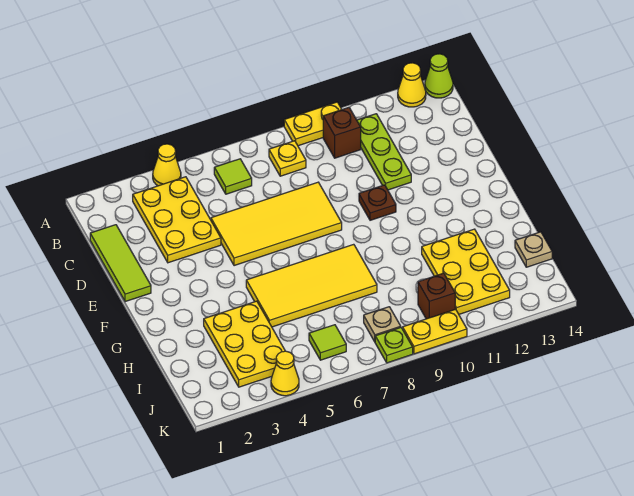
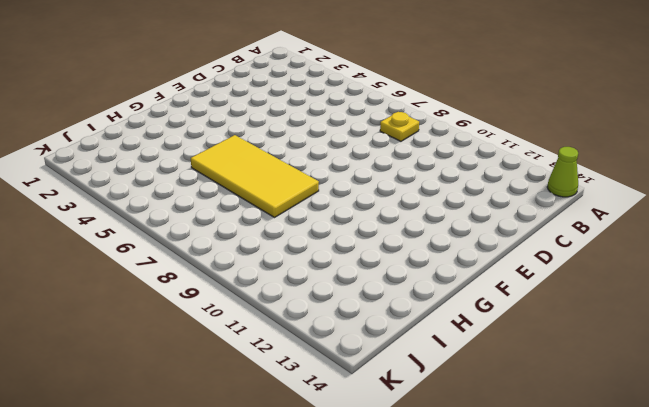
none -> yellow 1x1 cone [153,144,181,186]
none -> yellow 1x2 plate [284,102,342,146]
none -> yellow 1x1 cone [398,63,426,107]

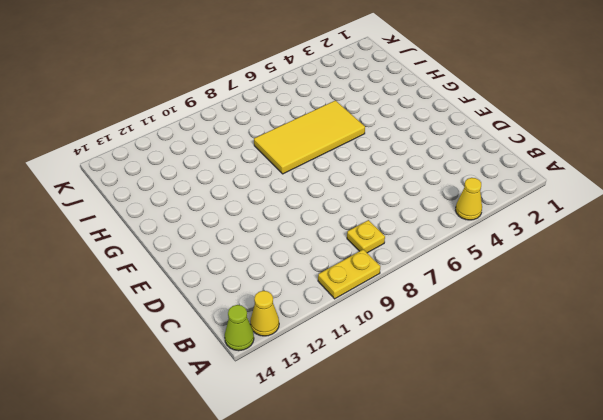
none -> yellow 2x3 plate [133,177,221,263]
none -> lime 1x1 tile [214,159,252,194]
none -> brown 1x1 brick [323,107,361,158]

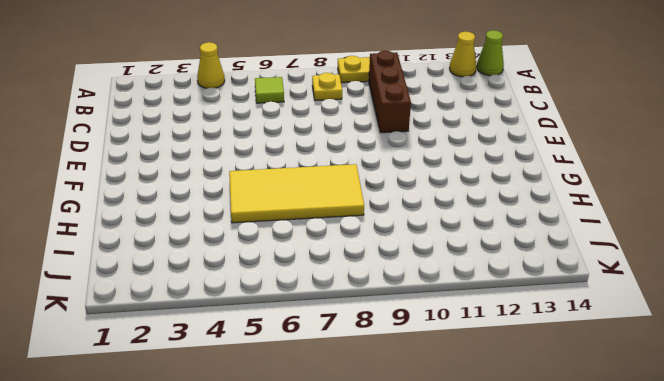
brown 1x3 brick [369,51,411,133] -> brown 1x1 brick [323,107,361,158]
none -> yellow 2x3 plate [133,177,221,263]
none -> lime 1x3 plate [357,114,411,190]
none -> lime 1x3 tile [90,225,151,302]

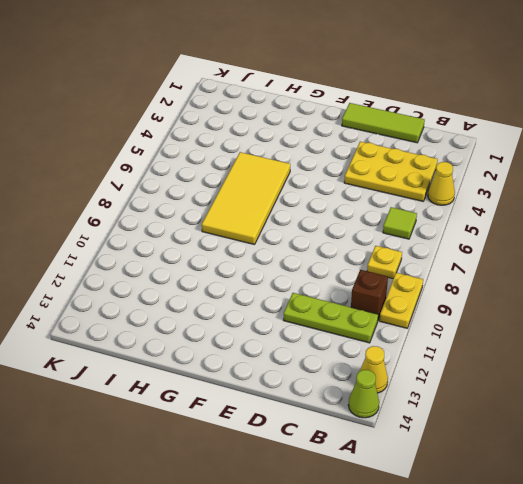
none -> yellow 2x4 tile [211,182,342,266]
none -> brown 1x1 plate [359,185,396,220]
none -> yellow 2x3 plate [204,301,285,387]

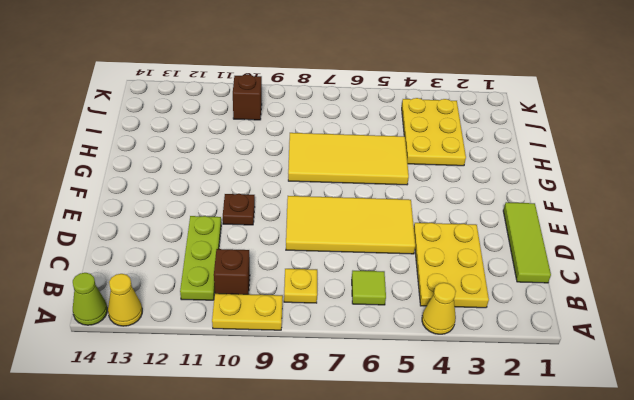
none -> yellow 2x3 plate [422,229,510,314]
none -> tan 1x1 plate [515,232,552,267]
none -> lime 1x1 tile [309,325,346,360]

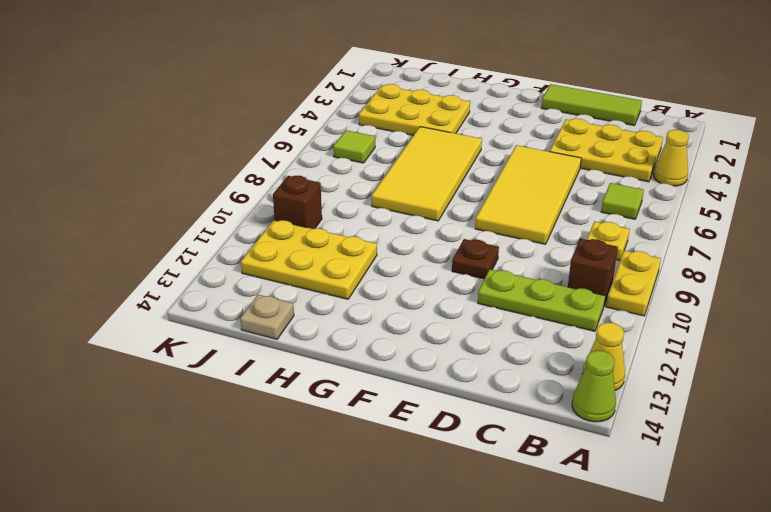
none -> tan 1x1 plate [364,307,401,342]
none -> yellow 1x1 cone [271,351,299,396]
none -> lime 1x1 plate [375,328,413,363]

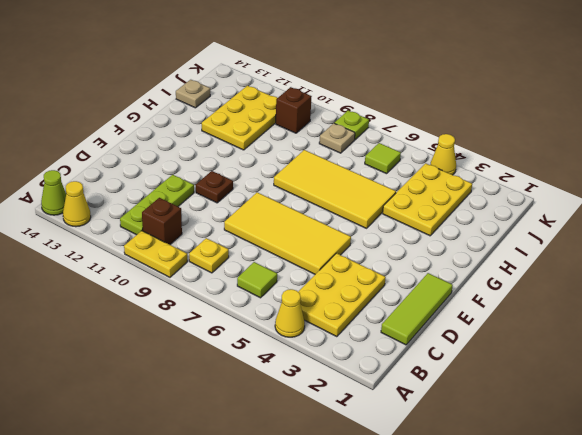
none -> yellow 1x2 plate [403,309,467,354]

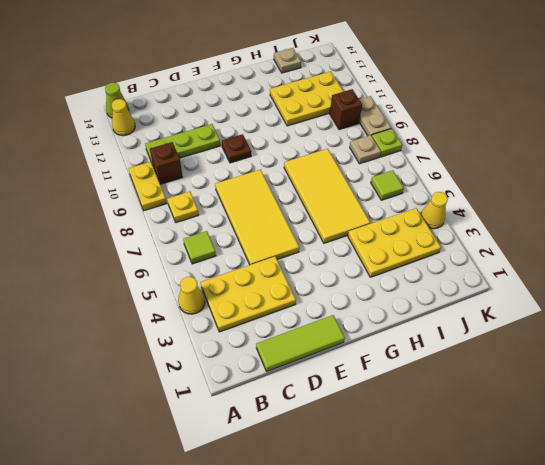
tan 1x2 plate [359,96,391,136] -> yellow 1x2 plate [403,309,467,354]

